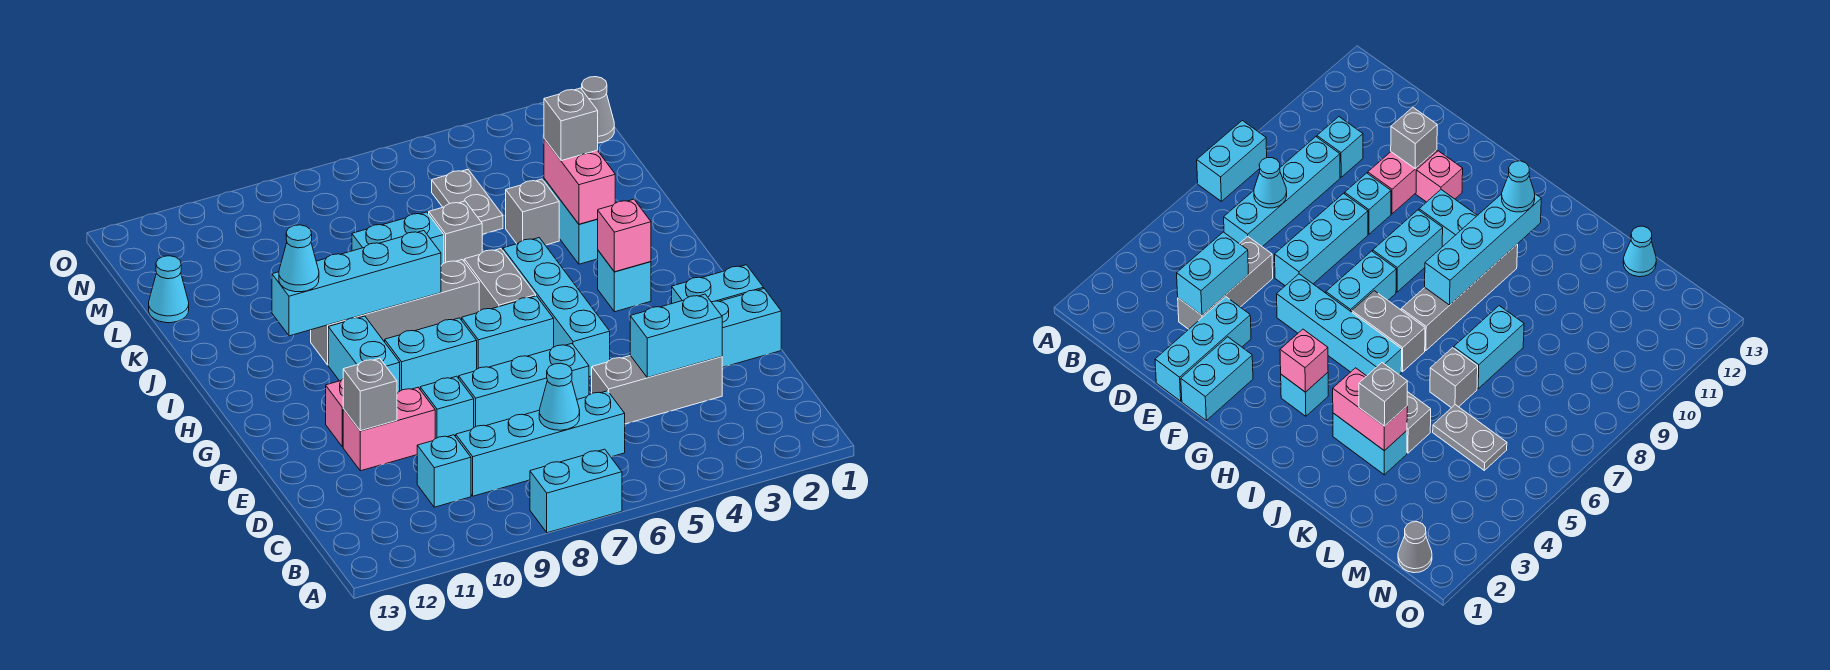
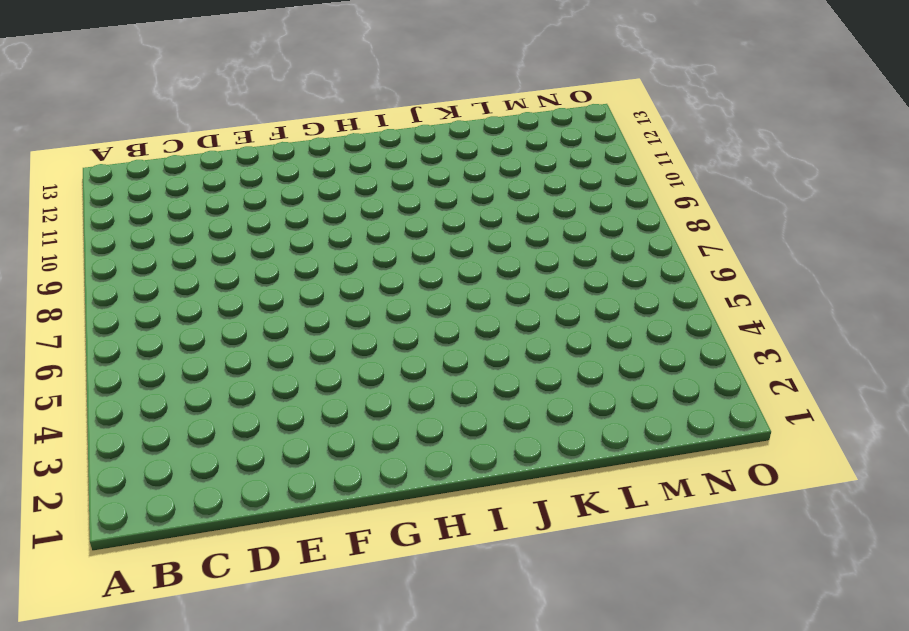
none -> cyan 1x2 brick [530,449,622,533]
none -> cyan 1x4 brick [456,391,625,496]
none -> cyan 1x1 brick [417,435,471,507]
none -> grey 1x3 brick [592,356,722,424]

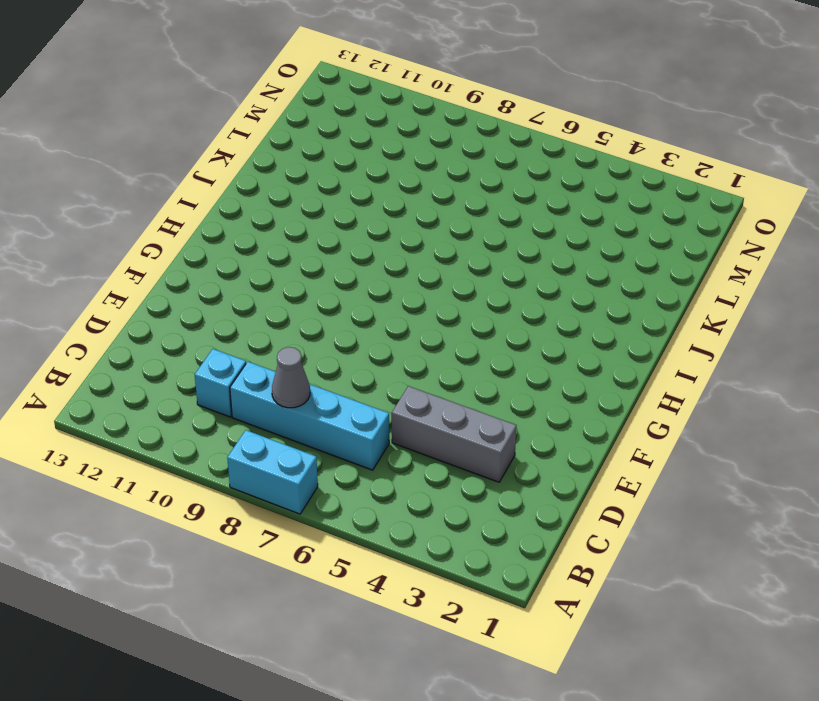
grey 1x1 cone [272,347,310,408] -> grey 1x1 cone moved to [582,77,614,143]
none -> cyan 1x3 brick [712,289,781,367]
none -> cyan 1x3 brick [459,344,589,427]
none -> cyan 1x1 brick [420,376,474,439]
none -> pink 1x2 brick [343,388,435,471]

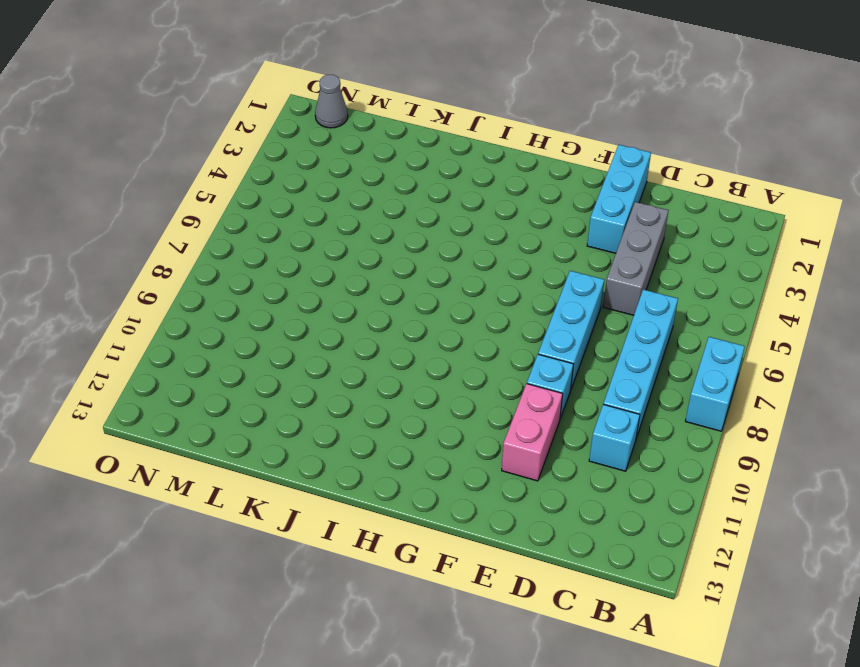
none -> cyan 1x2 brick [672,265,764,303]
none -> cyan 1x4 brick [503,238,610,377]
none -> pink 1x1 brick [326,379,343,447]
none -> cyan 1x2 brick [462,296,554,369]

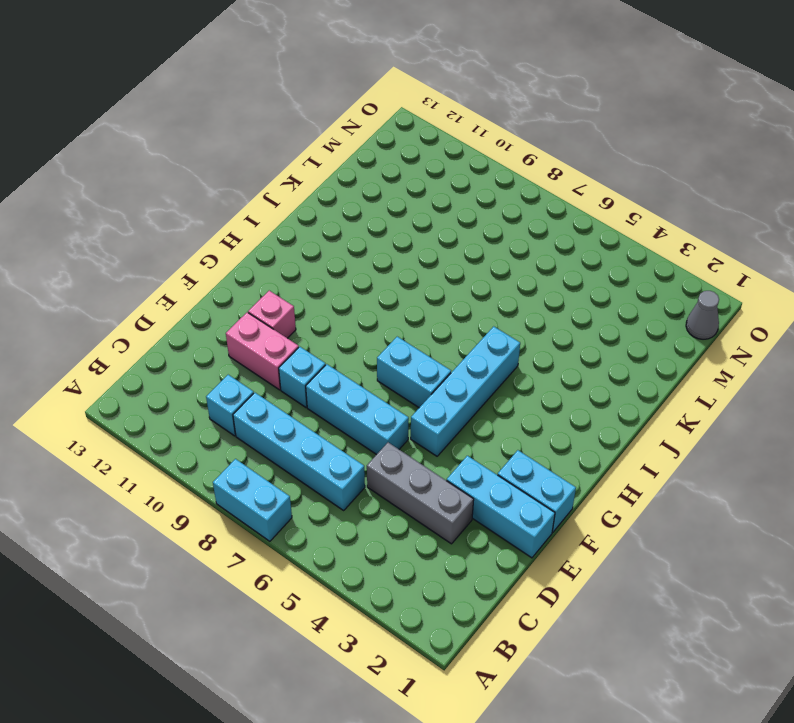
none -> cyan 1x2 brick [385,318,477,391]
none -> cyan 1x2 brick [328,316,400,393]
none -> cyan 1x1 brick [598,251,651,312]
none -> grey 1x2 brick [464,249,536,311]

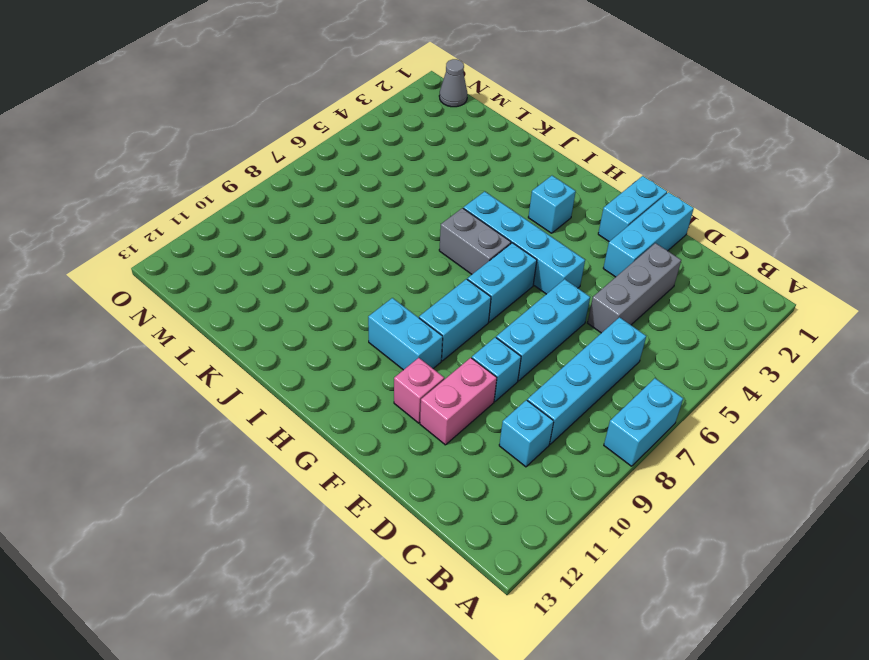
none -> grey 1x4 brick [311,260,479,365]
none -> cyan 1x2 brick [544,179,598,264]
none -> grey 1x1 brick [506,179,559,245]
none -> grey 1x1 brick [429,201,482,263]

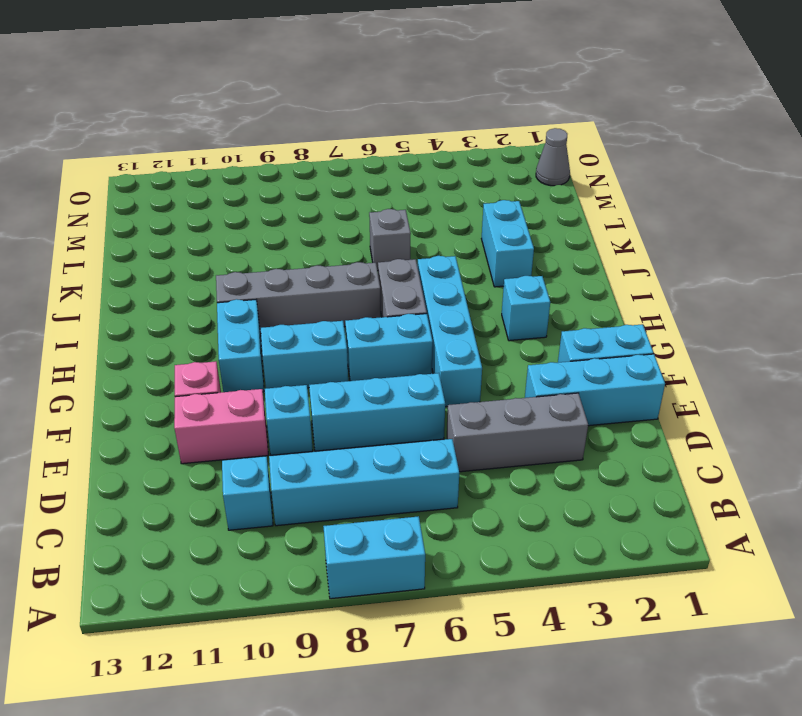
none -> grey 1x1 brick [506,179,559,245]
none -> cyan 1x2 brick [352,212,444,265]
none -> grey 1x2 plate [432,169,503,234]
none -> cyan 1x1 cone [149,256,189,323]

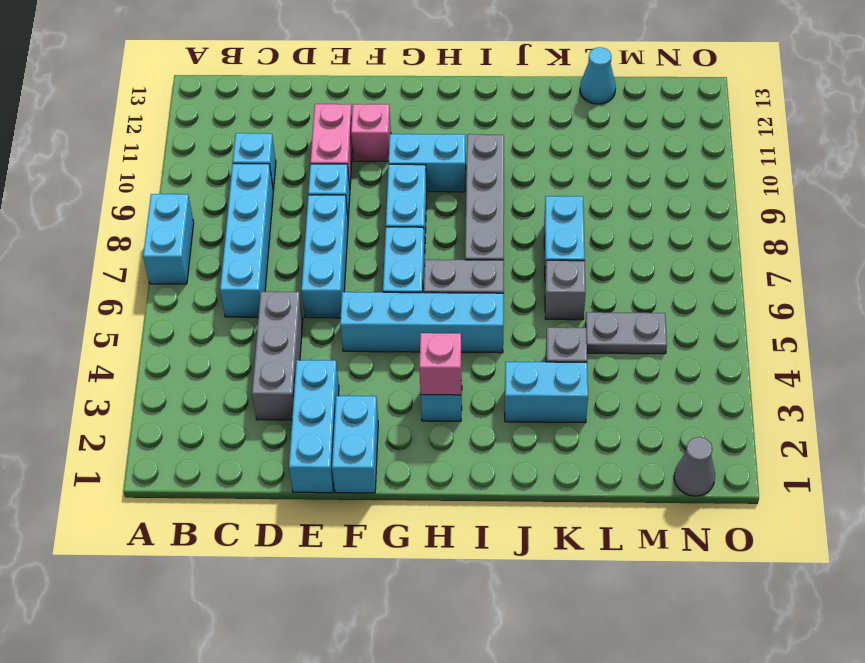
none -> cyan 1x1 cone [539,363,580,430]
none -> cyan 1x2 brick [630,294,722,378]
none -> grey 1x1 brick [343,358,397,431]
none -> cyan 1x4 brick [272,231,441,336]

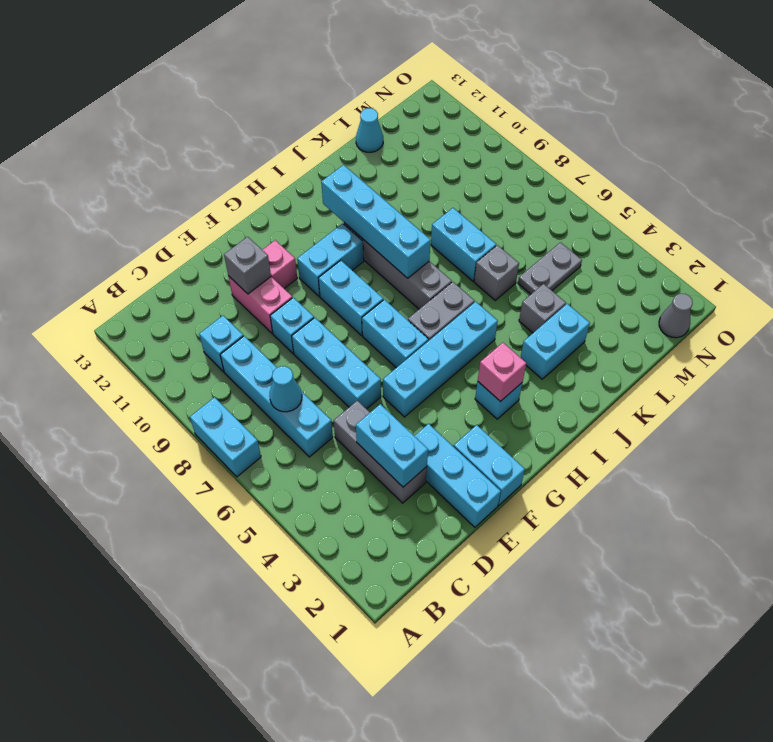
none -> pink 1x2 brick [544,139,615,224]
none -> cyan 1x1 cone [279,225,319,292]
none -> grey 1x1 brick [544,88,598,161]

